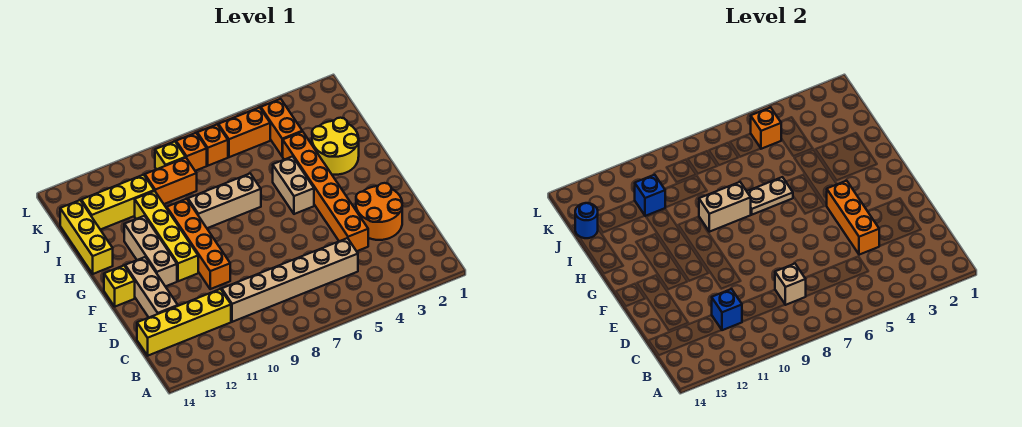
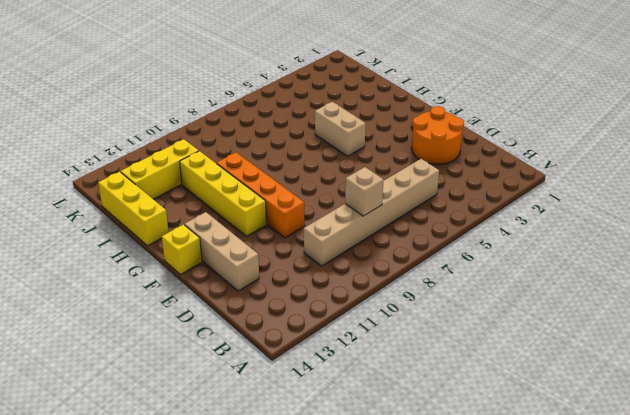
none -> yellow 1x4 brick [137,289,231,356]
none -> orange 1x6 brick [282,132,368,251]
none -> tan 1x3 brick [124,216,177,287]

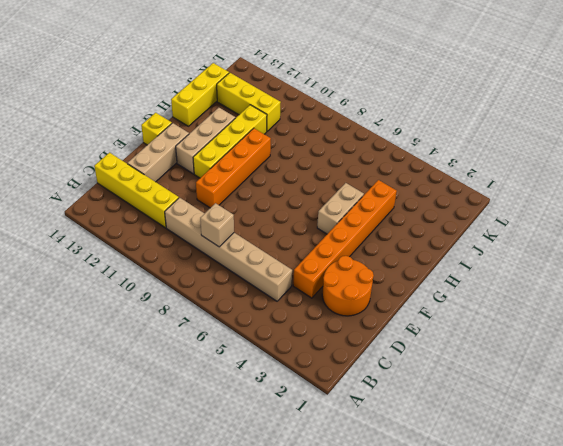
none -> yellow 2x2 round brick [312,118,359,175]
none -> tan 1x3 brick [188,174,261,228]
none -> orange 1x2 brick [261,99,302,156]

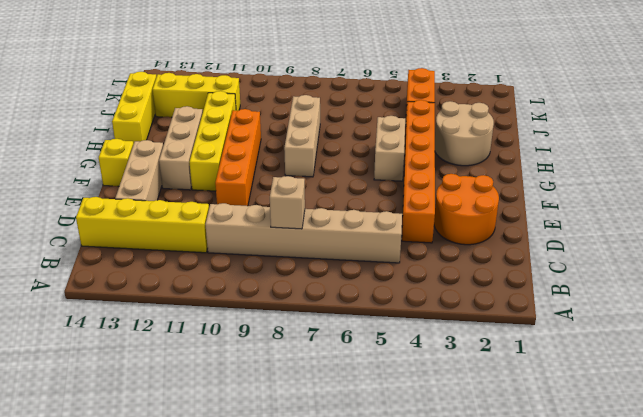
tan 1x3 brick [284,95,320,177] -> tan 1x3 brick turned to [188,174,261,228]
tan 2x2 round brick [435,101,494,166] -> yellow 2x2 round brick [312,118,359,175]
none -> orange 1x2 brick [145,158,197,204]
none -> orange 1x2 brick [218,107,270,157]
none -> orange 1x1 brick [197,125,228,166]

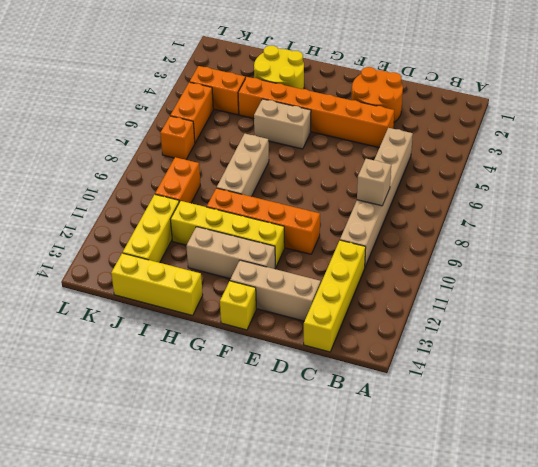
none -> orange 1x1 brick [176,133,207,171]
none -> yellow 1x1 brick [155,142,186,169]
none -> blue 1x1 brick [712,289,742,330]

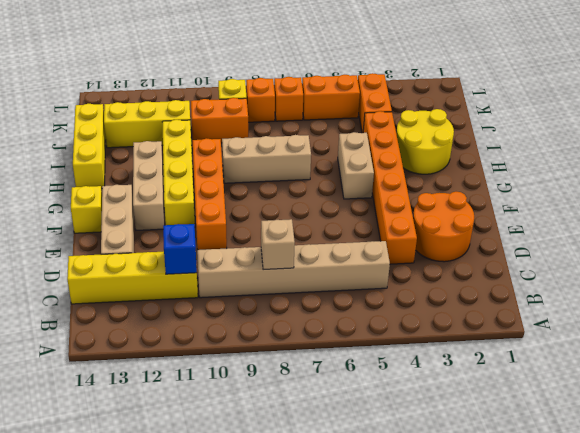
none -> orange 1x3 brick [827,181,879,255]
none -> tan 1x2 plate [747,177,793,215]
none -> tan 1x2 brick [699,182,751,232]

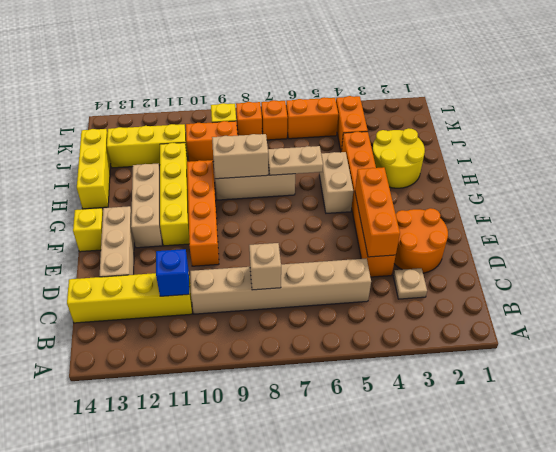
tan 1x1 plate [393,268,427,299] -> none
none -> blue 1x1 brick [635,175,665,216]
none -> blue 1x1 round brick [575,203,598,238]
none -> orange 1x1 brick [751,107,781,149]

